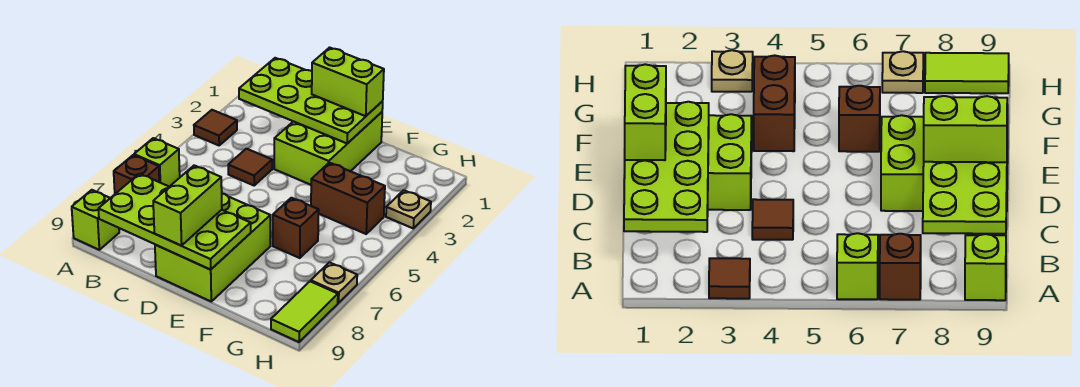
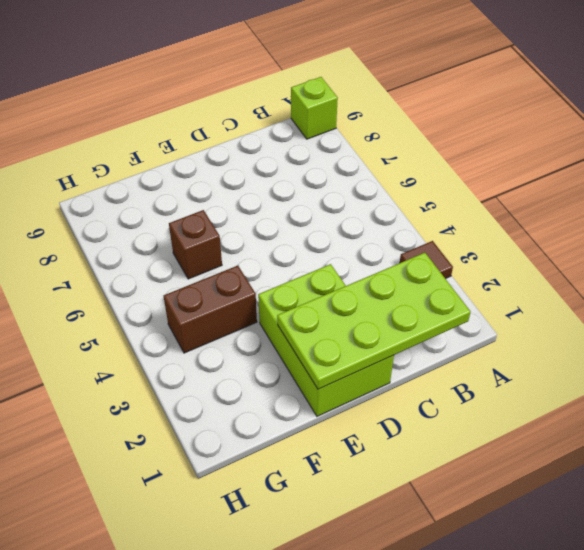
none -> lime 1x1 brick [134,138,180,187]
none -> brown 1x1 brick [114,155,159,194]
none -> brown 1x1 tile [228,149,272,185]

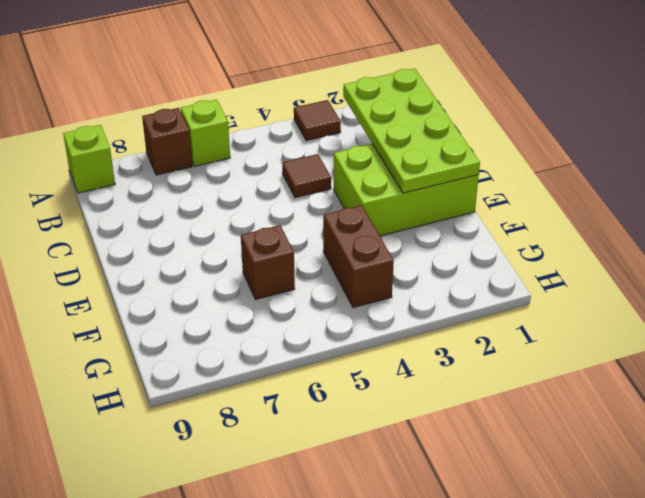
none -> lime 2x3 brick [155,194,270,301]
none -> tan 1x1 plate [386,190,431,228]
none -> tan 1x1 plate [311,262,357,303]

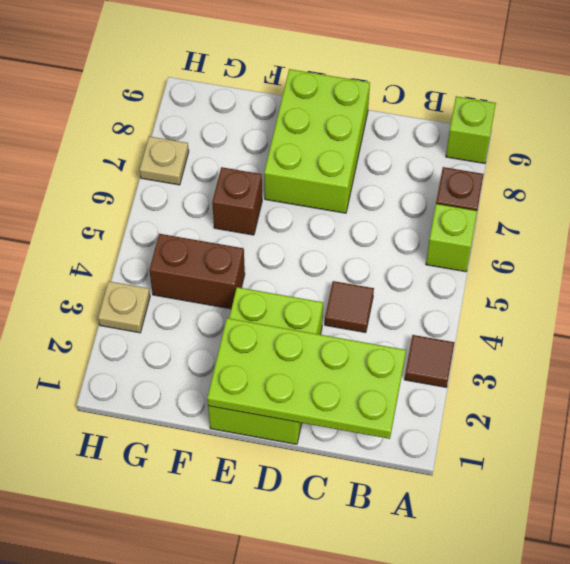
none -> lime 1x2 tile [271,281,338,342]
none -> lime 2x4 plate [98,174,251,270]
none -> lime 1x2 brick [312,48,384,116]

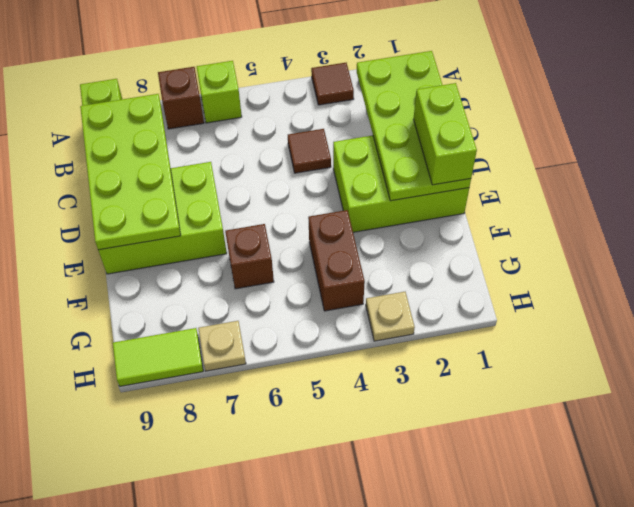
none -> lime 1x2 brick [153,165,222,246]

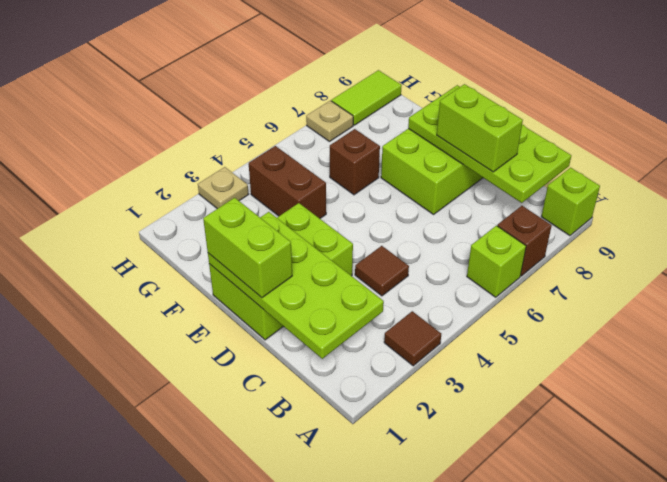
lime 1x2 brick [437,84,523,172] -> lime 1x2 brick turned to [153,165,222,246]

